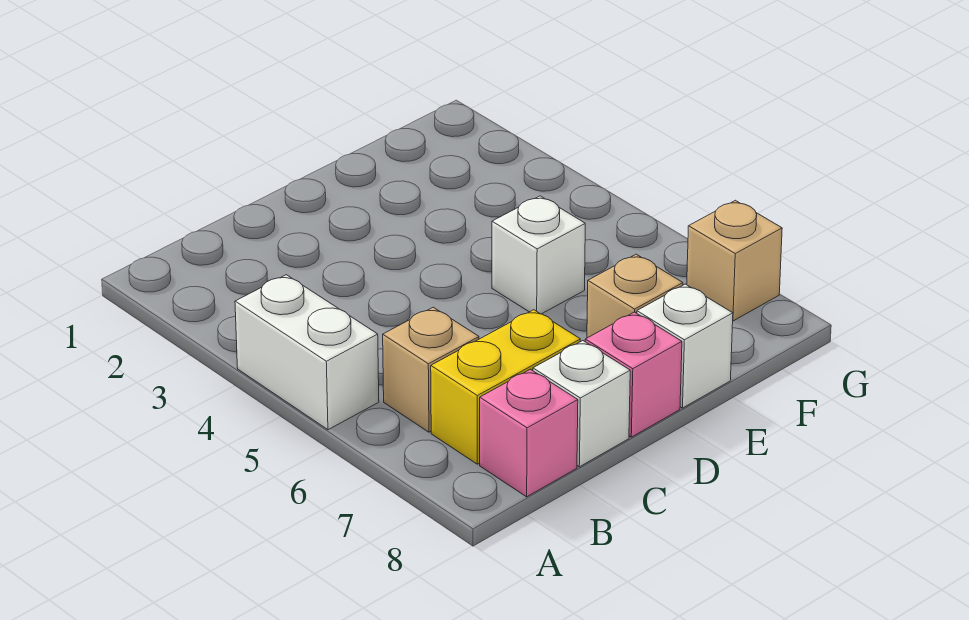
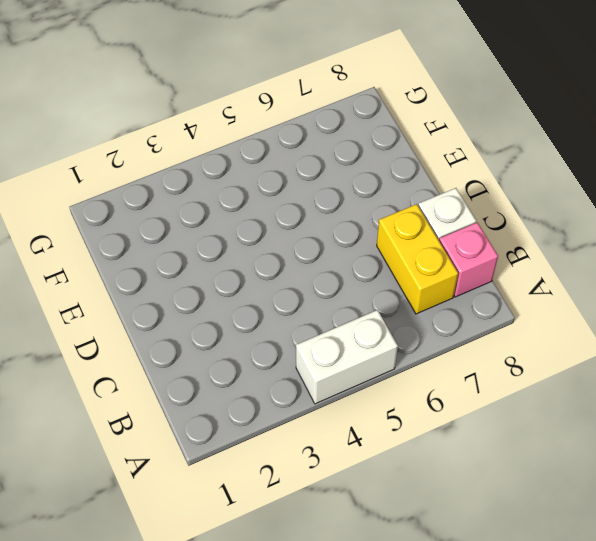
none -> tan 1x1 brick [383,307,479,432]
none -> pink 1x1 brick [585,312,682,437]

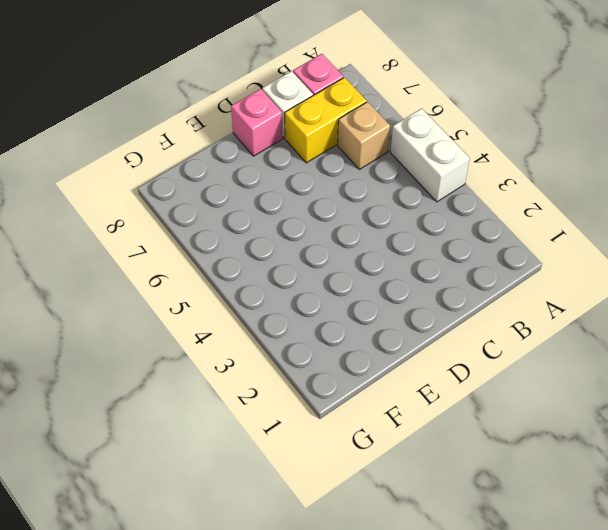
none -> white 1x1 brick [492,196,585,314]
none -> tan 1x1 brick [587,254,683,338]

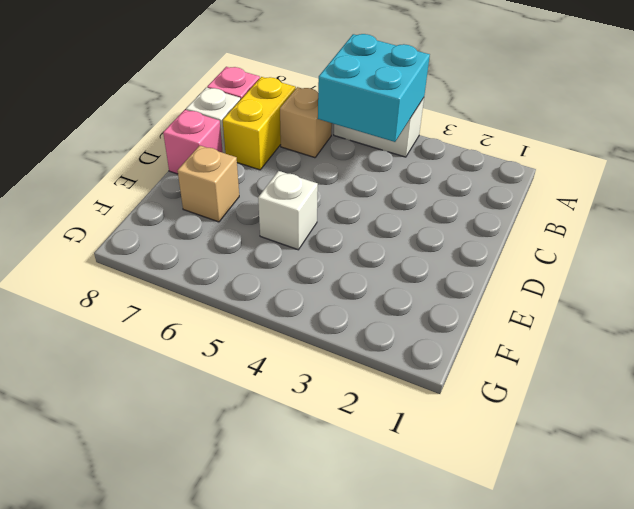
cyan 2x2 brick [318,34,430,142] -> none
none -> white 1x1 brick [637,284,733,408]
none -> tan 1x1 brick [687,200,782,321]

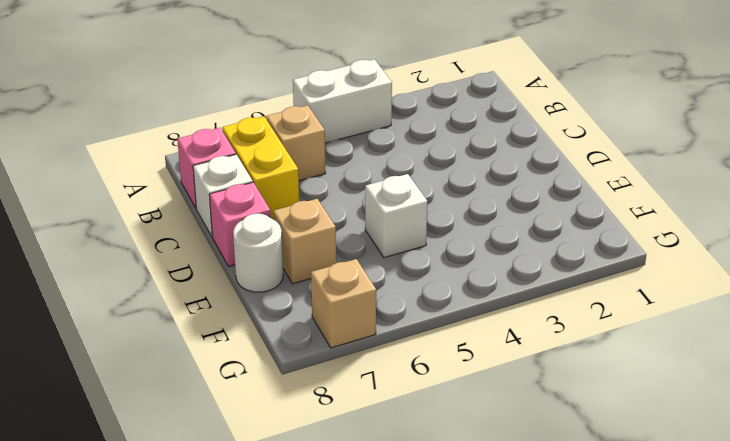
white 1x1 round brick [233,214,283,292] -> white 1x1 brick [637,284,733,408]

